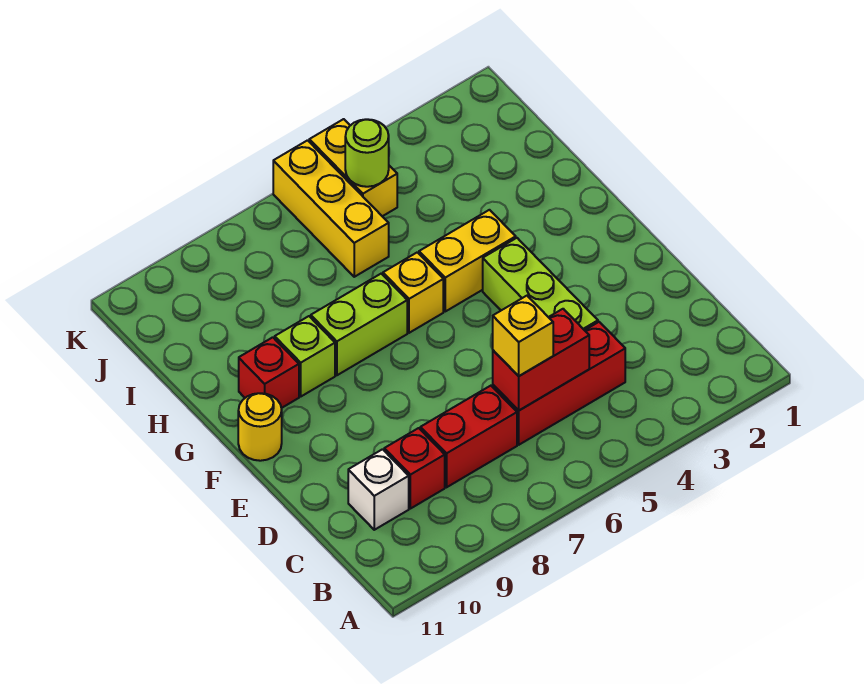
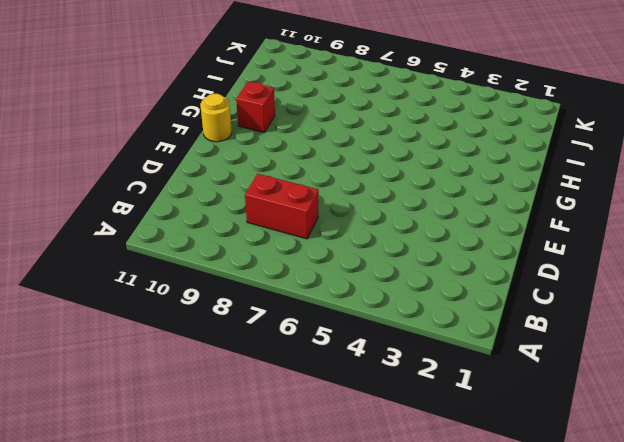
none -> red 1x3 brick [493,322,625,445]
none -> red 1x1 brick [384,428,445,509]
none -> white 1x1 brick [348,449,409,530]

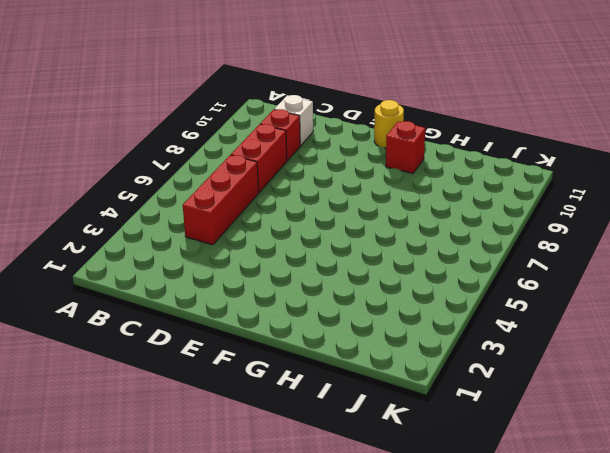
none -> lime 1x3 brick [483,238,598,330]
none -> yellow 1x2 brick [419,210,516,311]
none -> yellow 1x1 brick [383,252,443,333]

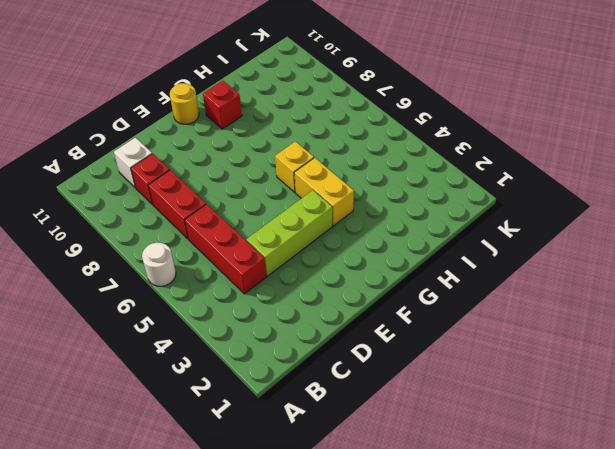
white 1x1 round brick [142,243,176,286] -> none
none -> lime 1x2 brick [311,274,407,375]
none -> lime 1x1 brick [275,316,335,396]
none -> yellow 1x3 brick [273,140,389,277]

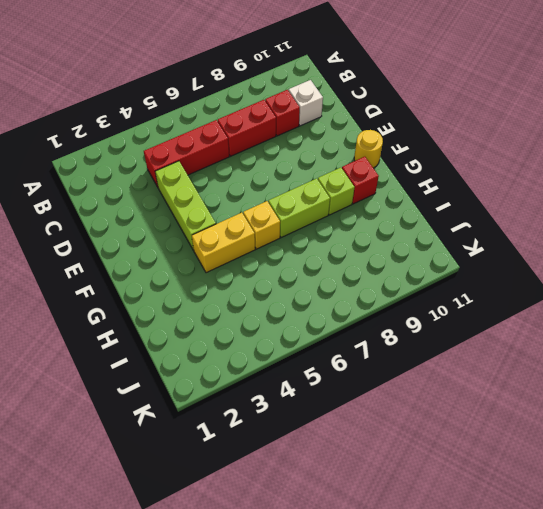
none -> yellow 1x3 brick [273,140,389,277]
none -> yellow 1x2 brick [309,119,397,216]
none -> red 1x2 brick [493,309,589,410]

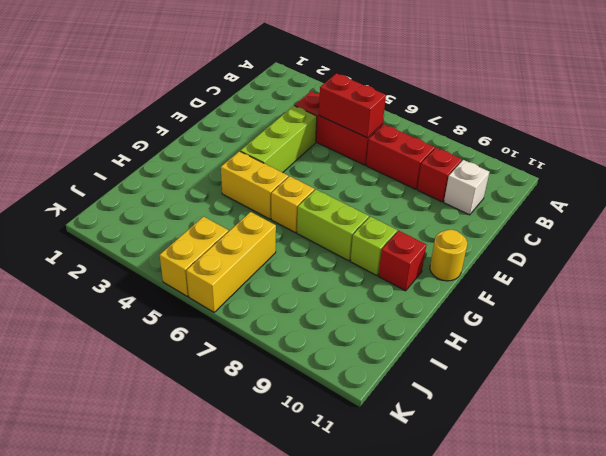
none -> lime 1x1 round brick [345,119,389,187]
none -> yellow 1x1 brick [493,296,553,376]

